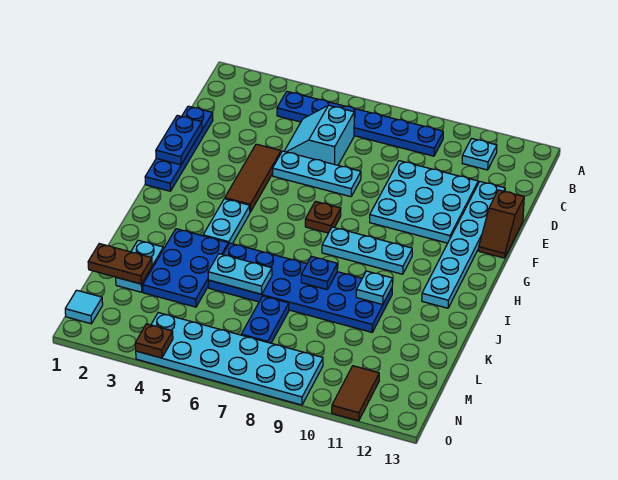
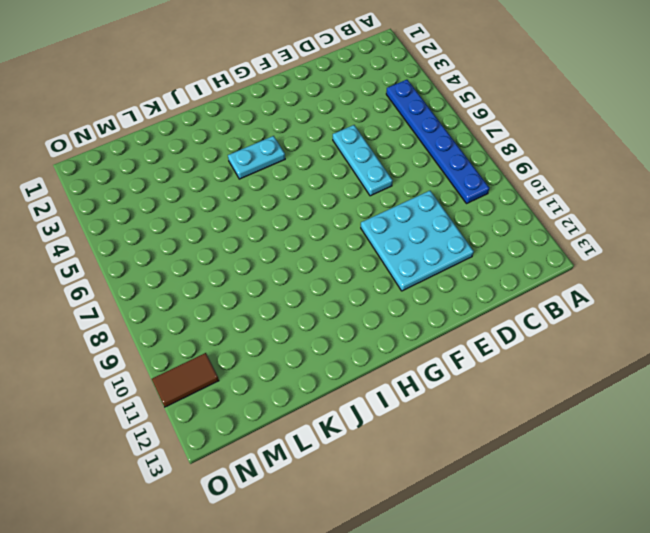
none -> cyan 1x1 plate [462,138,497,170]
none -> cyan 2x2 slope [284,105,354,165]
none -> blue 1x4 plate [145,106,213,191]

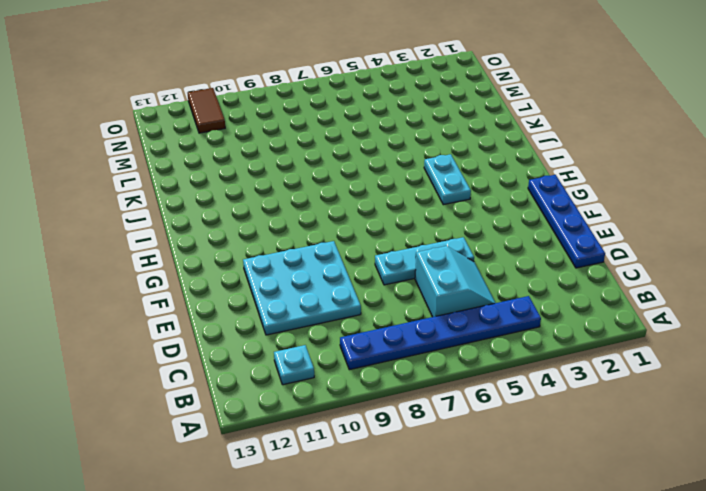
none -> cyan 1x6 plate [422,182,505,308]
none -> brown 1x3 tile [225,144,281,212]
none -> brown 1x2 slope [479,190,524,258]

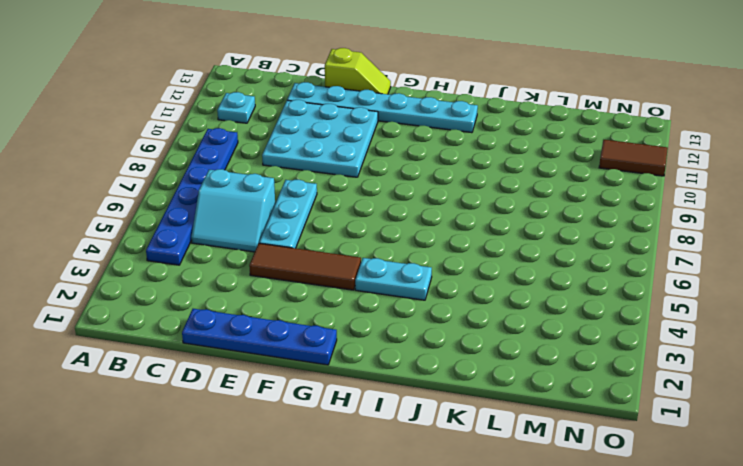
lime 1x2 slope [325,48,391,94] -> brown 1x2 slope [479,190,524,258]
none -> brown 1x1 plate [305,201,341,233]
none -> cyan 1x3 plate [322,227,412,274]
none -> blue 2x3 plate [143,229,228,307]

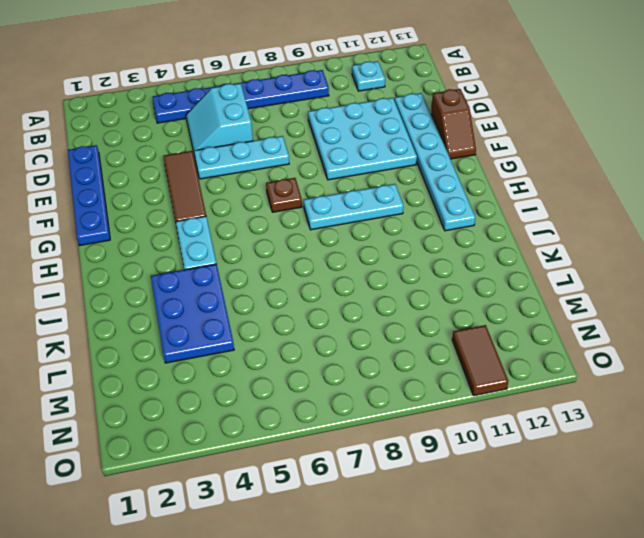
none -> blue 2x6 plate [208,243,392,332]
none -> cyan 1x2 plate [116,240,163,292]
none -> blue 1x2 plate [241,296,289,343]

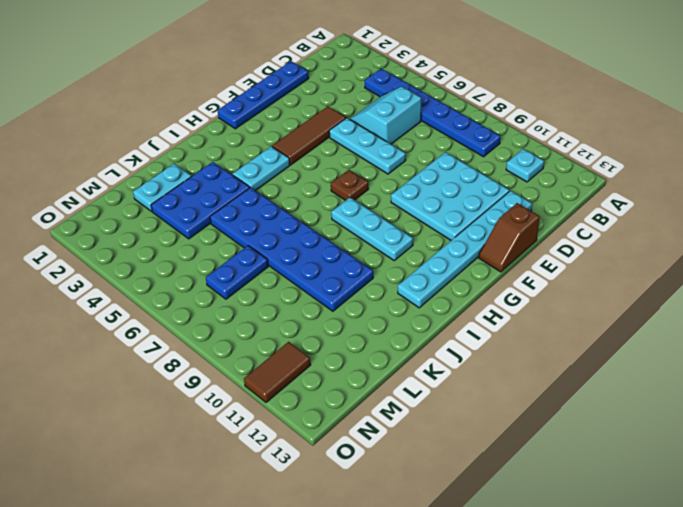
none -> cyan 1x1 tile [65,290,103,324]
none -> cyan 2x6 plate [136,313,323,405]
none -> blue 1x2 plate [156,115,202,165]

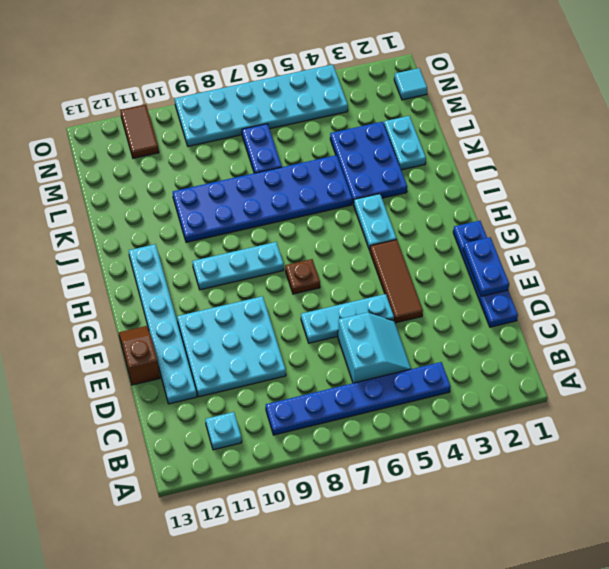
none -> blue 1x1 plate [301,256,337,290]
none -> cyan 1x1 plate [356,271,393,304]
none -> cyan 1x2 plate [208,254,272,294]

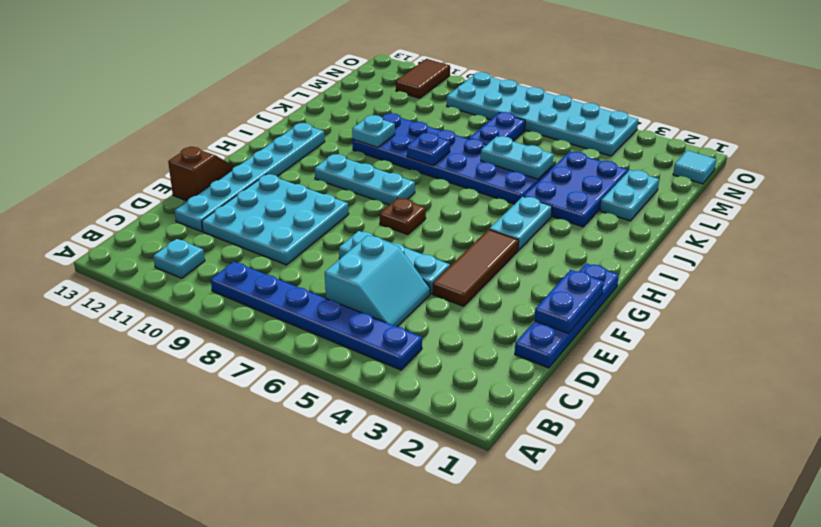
none -> brown 1x2 plate [88,244,152,284]
none -> brown 1x1 plate [135,324,173,358]

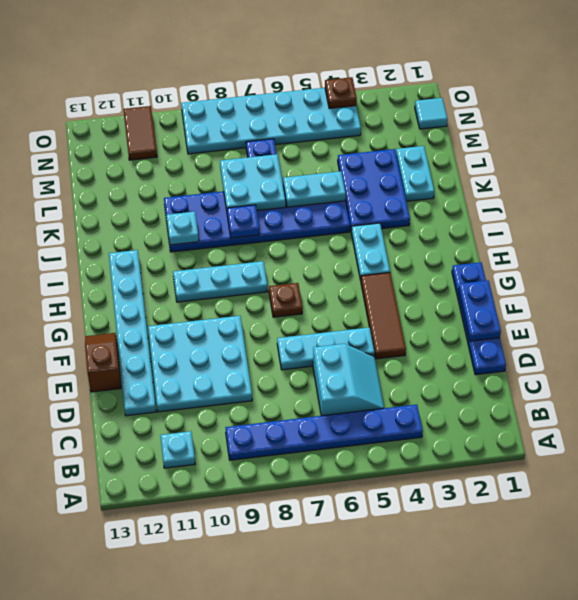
cyan 2x2 plate [220,154,286,211] -> none
none -> brown 1x2 plate [88,244,152,284]

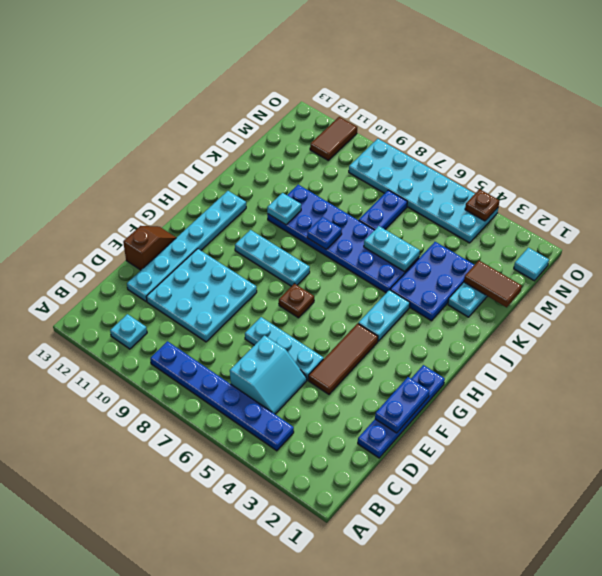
brown 1x2 tile [464,261,522,307] -> brown 1x2 plate [88,244,152,284]

